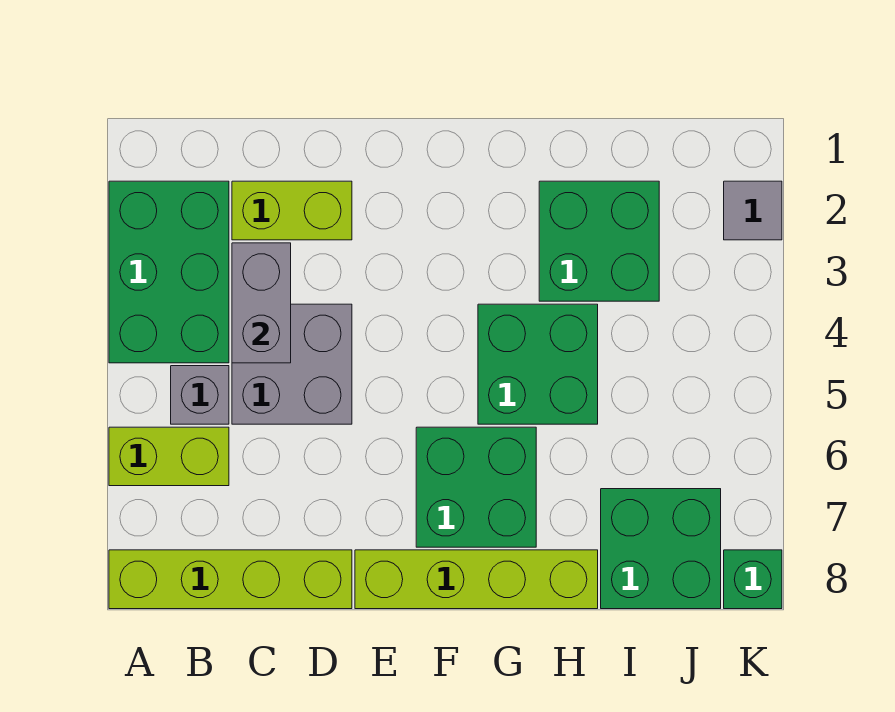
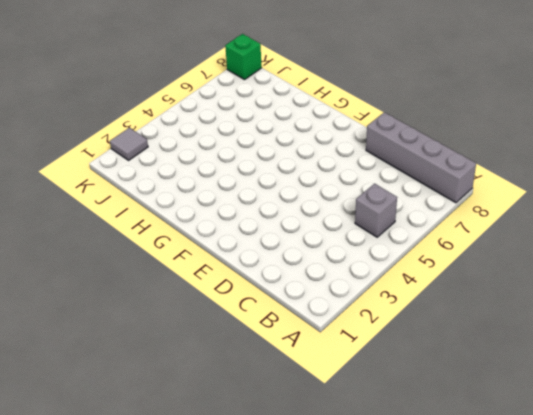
grey 1x4 brick [366,112,476,203] -> lime 1x4 brick [109,550,352,609]
none -> green 2x3 brick [109,181,229,363]
none -> lime 1x2 brick [109,427,229,486]
none -> lime 1x2 brick [232,181,352,240]

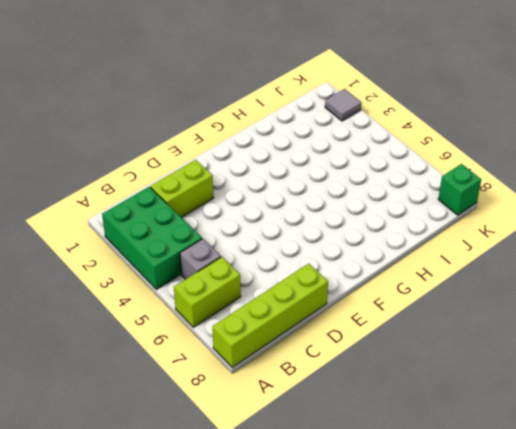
none -> grey 2x2 brick [232,304,352,424]
none -> lime 1x4 brick [355,550,598,609]
none -> green 2x2 brick [416,427,536,547]

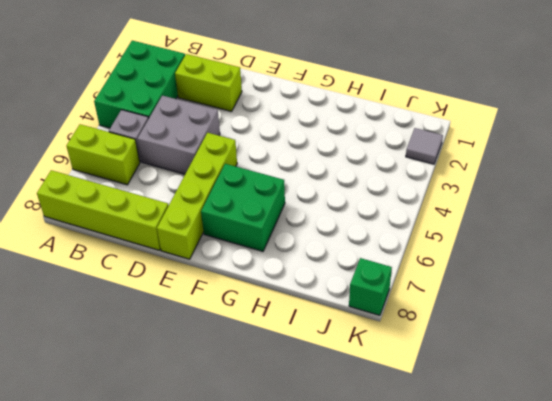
lime 1x4 brick [157,133,237,259] -> lime 1x4 brick turned to [355,550,598,609]
none -> green 2x2 brick [478,304,598,424]
none -> green 2x2 brick [539,181,659,301]
none -> green 2x2 brick [601,489,721,609]

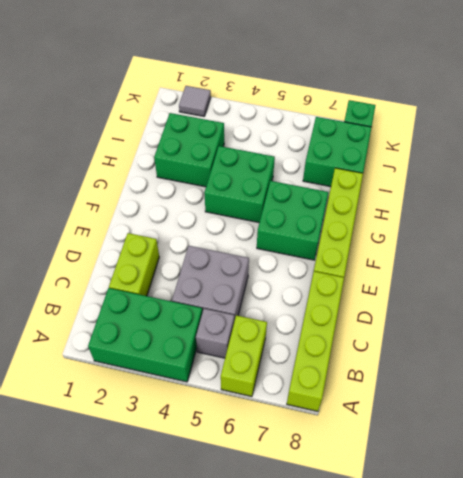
none -> grey 1x2 brick [232,243,291,363]

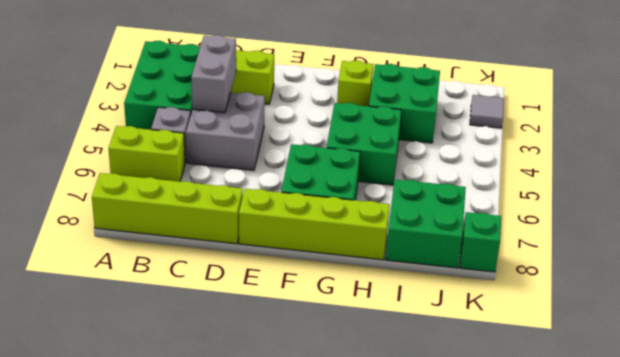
lime 1x1 brick [337,60,373,106] -> none

